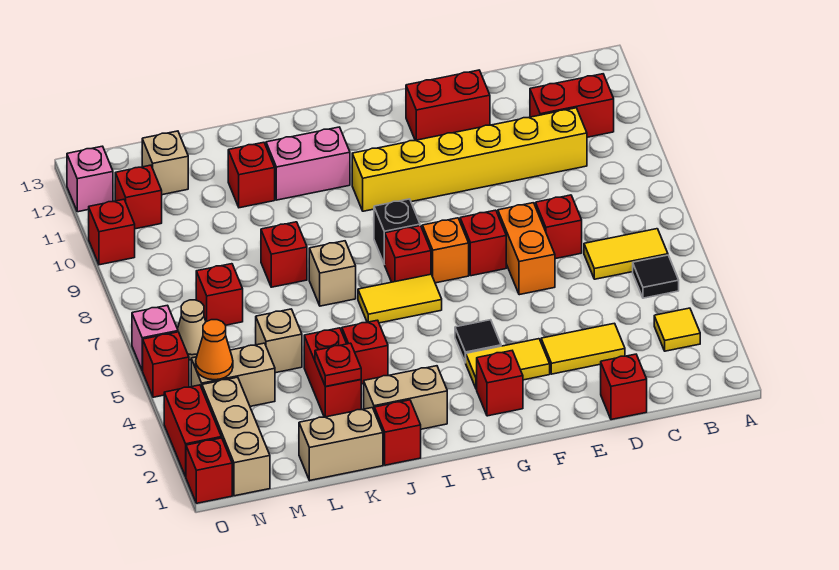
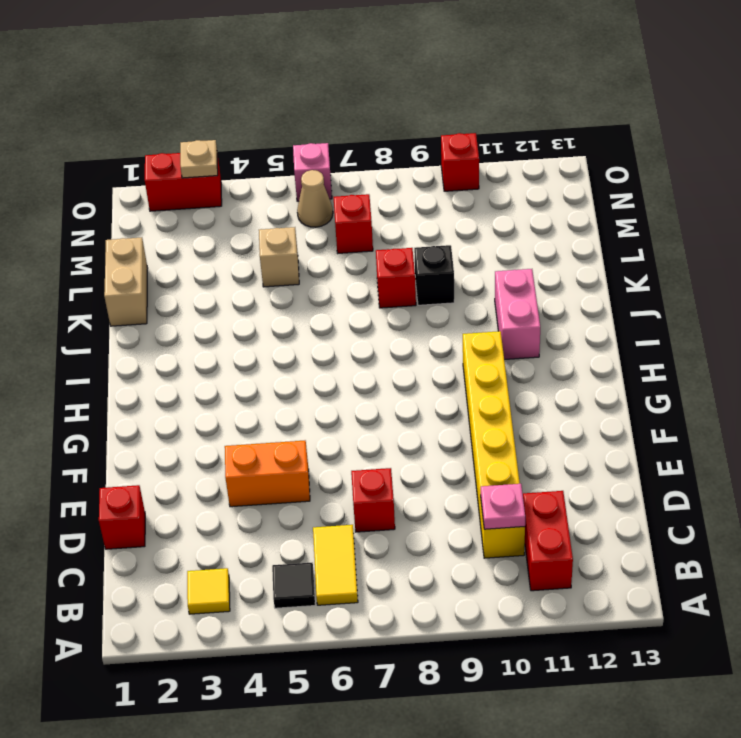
pink 1x1 plate [481,484,525,529] -> none
orange 1x2 brick [225,441,310,507] -> orange 1x2 brick moved to [498,203,555,295]
black 1x1 brick [414,245,454,305] -> black 1x1 brick moved to [374,199,420,264]
tan 1x1 plate [180,140,218,178] -> none
none -> yellow 1x2 tile [541,323,625,374]
none -> red 1x2 brick [406,70,490,140]
none -> yellow 1x2 tile [466,339,550,389]
none -> red 1x1 brick [460,210,506,276]

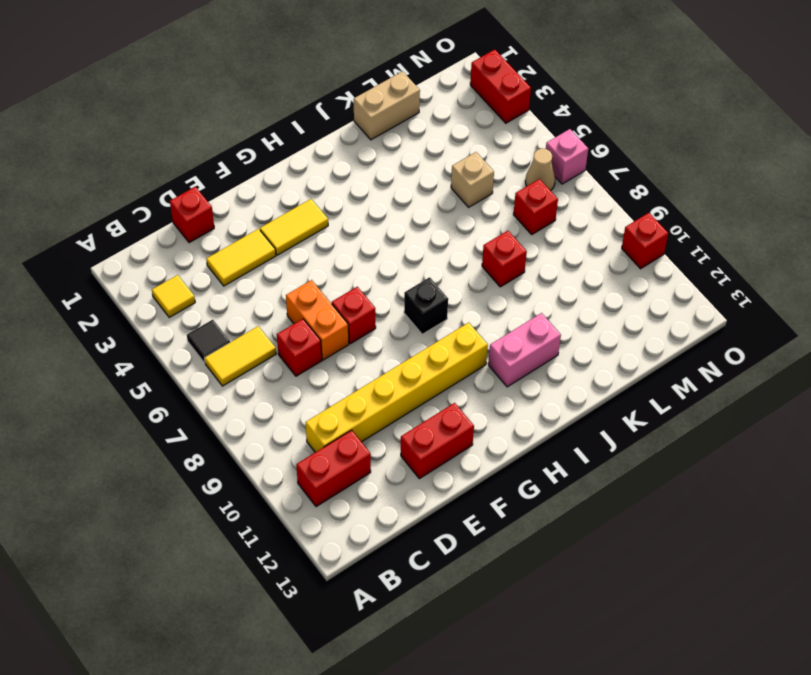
none -> red 1x1 brick [477,351,523,416]
none -> black 1x1 tile [455,320,501,363]
none -> orange 1x1 brick [422,218,469,283]
none -> yellow 1x2 tile [358,274,442,323]

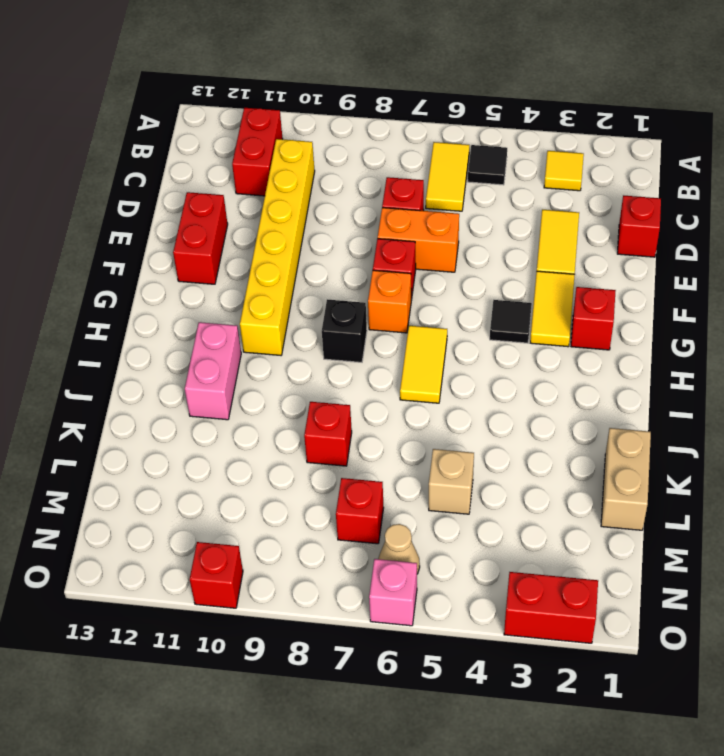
none -> red 1x1 brick [384,226,431,282]
none -> tan 1x2 brick [364,366,447,429]
none -> red 1x1 brick [374,400,421,465]
none -> red 1x1 brick [342,320,388,384]

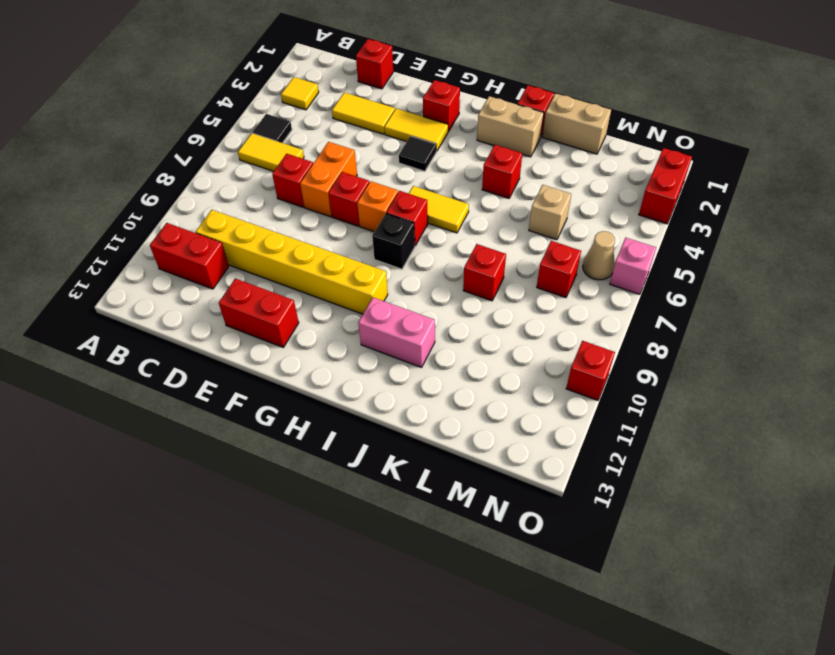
none -> tan 1x1 brick [309,241,356,306]
none -> red 1x2 brick [304,328,361,417]
none -> red 1x1 brick [228,142,275,208]
none -> tan 1x2 brick [191,343,275,406]

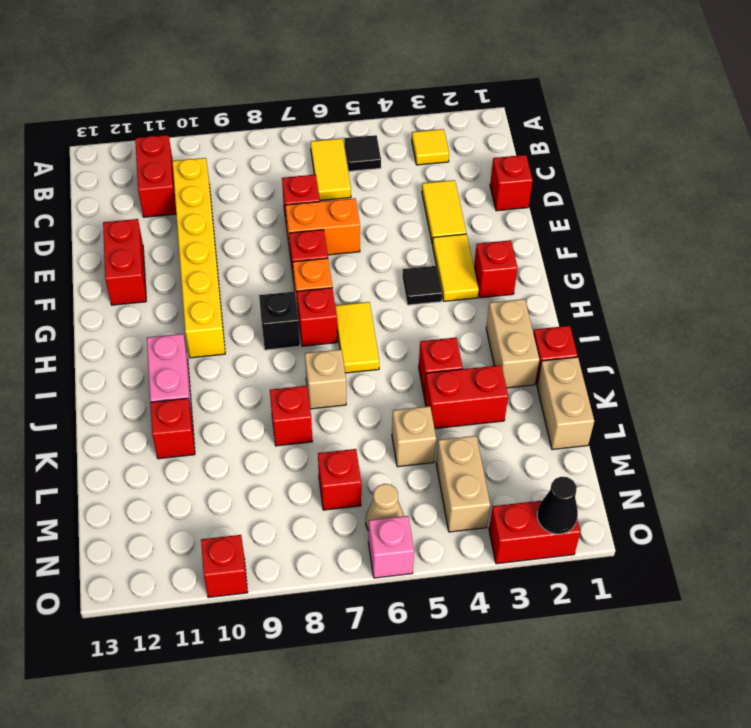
black 1x1 cone [537,477,578,534] -> none
none -> tan 1x1 brick [142,131,188,195]
none -> tan 1x3 brick [202,377,270,496]
none -> red 1x1 brick [115,165,162,229]
none -> red 1x1 brick [186,438,232,503]

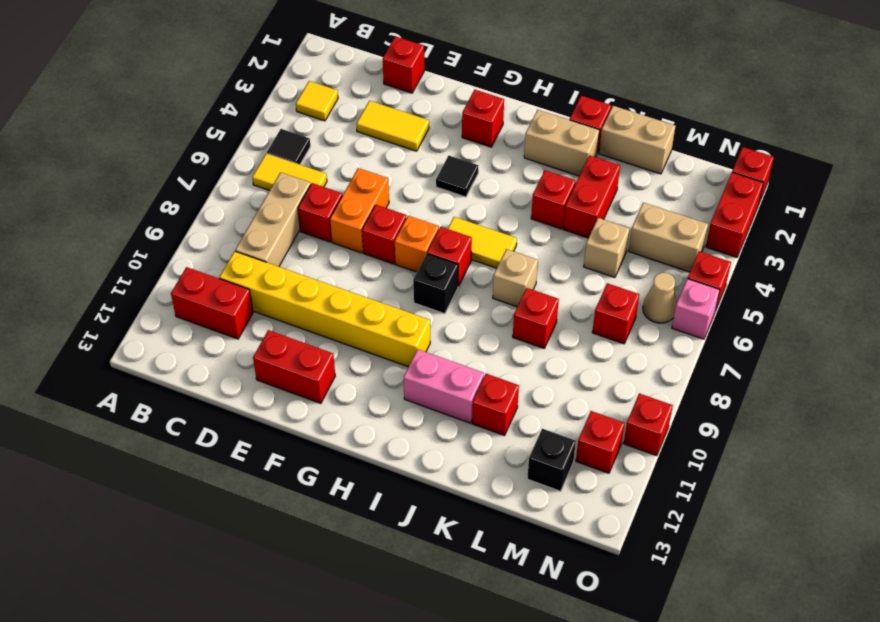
tan 1x3 brick [235,172,311,267] -> tan 1x3 brick moved to [202,377,270,496]
black 1x1 brick [527,429,576,491] -> tan 1x1 brick [142,131,188,195]
none -> yellow 1x2 tile [466,339,550,389]
none -> pink 1x1 brick [67,146,113,212]
none -> red 1x1 plate [315,343,361,387]
none -> orange 1x1 cone [196,320,233,380]

